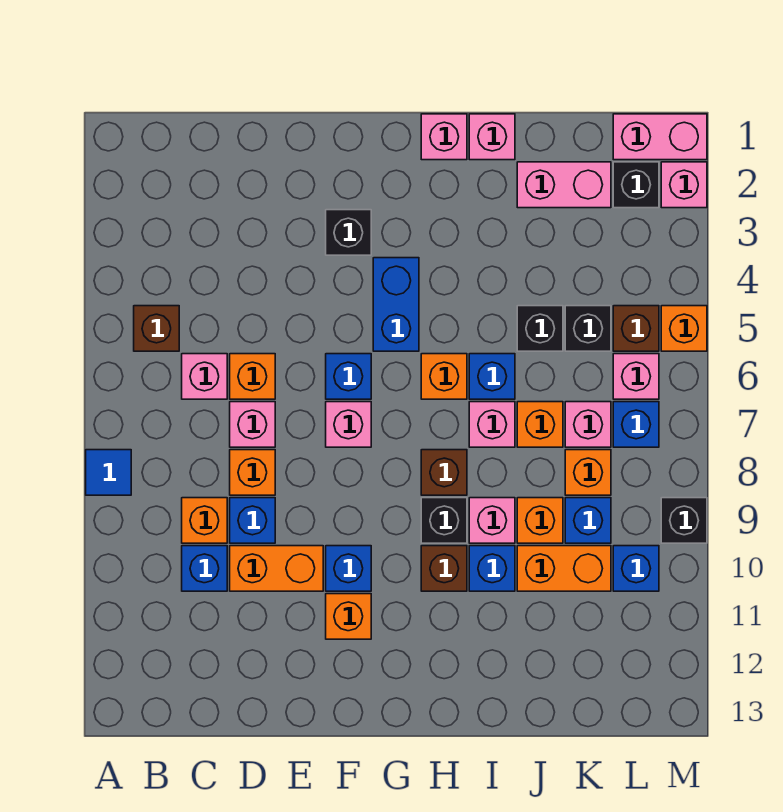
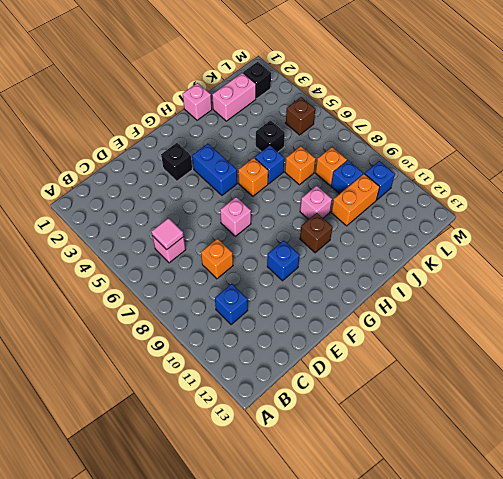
pink 1x1 tile [151,218,184,250] -> none
none -> blue 1x1 tile [86,450,131,495]
none -> brown 1x1 brick [134,306,179,351]
none -> orange 1x1 brick [182,498,227,543]
none -> orange 1x1 brick [230,354,275,399]

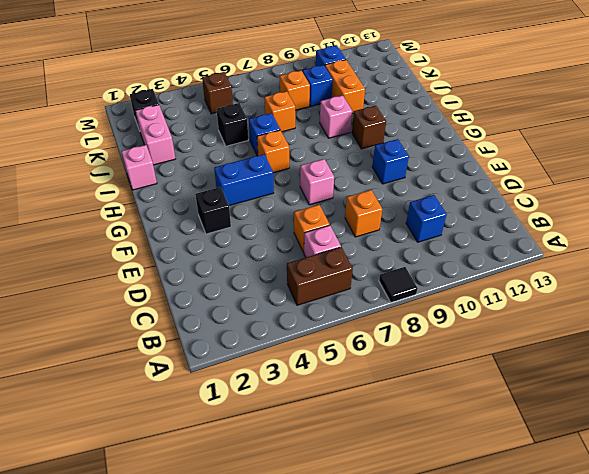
black 1x1 tile [379,267,418,303] -> blue 1x1 tile [86,450,131,495]
brown 1x2 brick [287,247,353,305] -> brown 1x1 brick [134,306,179,351]
none -> orange 1x1 brick [182,498,227,543]
none -> pink 1x1 brick [230,402,275,447]
none -> blue 1x1 brick [230,498,275,543]
none -> orange 1x2 brick [230,546,323,591]

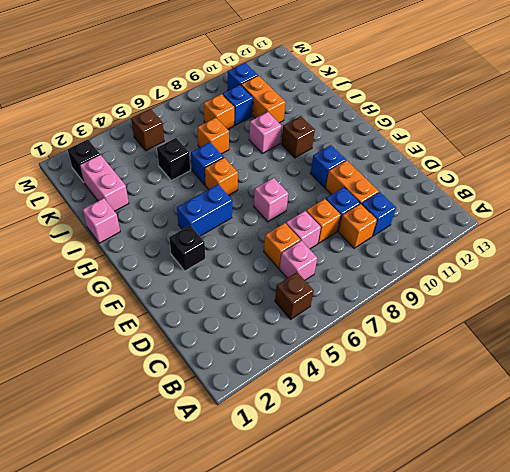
none -> blue 1x1 tile [86,450,131,495]
none -> blue 1x1 brick [326,354,371,399]
none -> orange 1x1 brick [326,594,371,639]
none -> pink 1x1 brick [421,114,467,160]

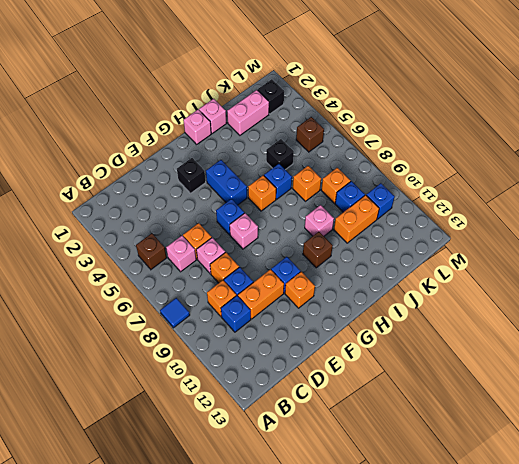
none -> brown 1x1 brick [421,450,467,495]
none -> black 1x1 brick [421,498,467,543]
none -> pink 1x1 brick [469,402,515,447]
none -> blue 1x1 brick [469,546,515,591]

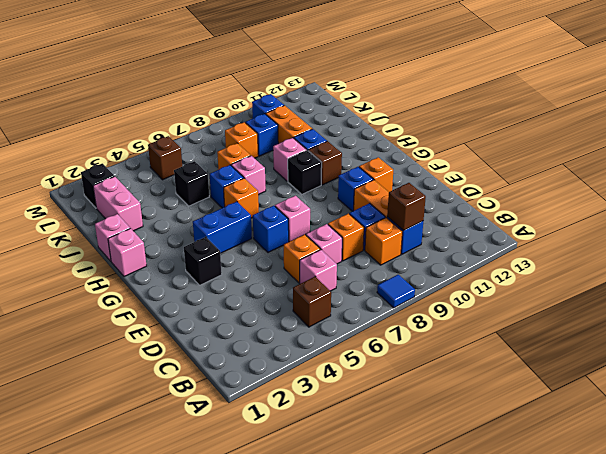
brown 1x1 brick [387,183,426,231] -> brown 1x1 brick moved to [421,450,467,495]
none -> orange 1x1 brick [517,498,563,543]
none -> black 1x1 brick [565,306,611,351]
none -> pink 1x1 brick [565,402,611,447]
none -> pink 1x2 brick [613,114,707,160]

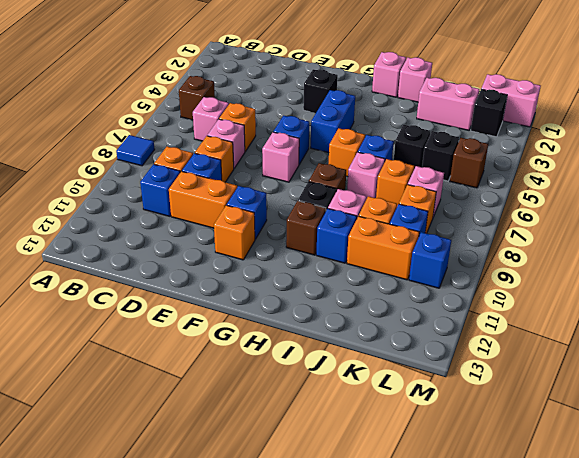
none -> pink 1x1 brick [613,354,659,399]
none -> blue 1x1 brick [613,402,659,447]
none -> pink 1x1 brick [661,162,707,208]
none -> orange 1x1 brick [661,306,707,351]

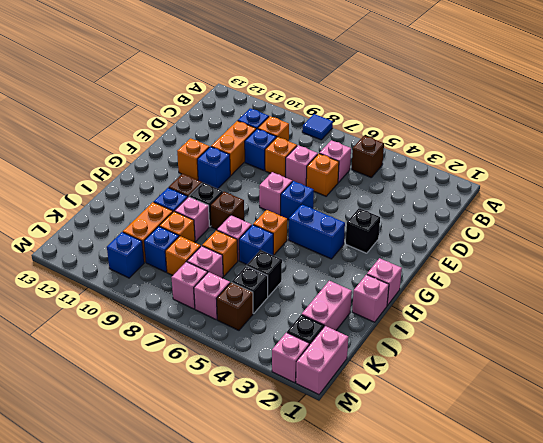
pink 1x1 brick [172,262,207,309] -> blue 1x1 brick [613,402,659,447]
none -> orange 1x1 brick [661,306,707,351]
none -> black 1x1 brick [661,498,707,543]

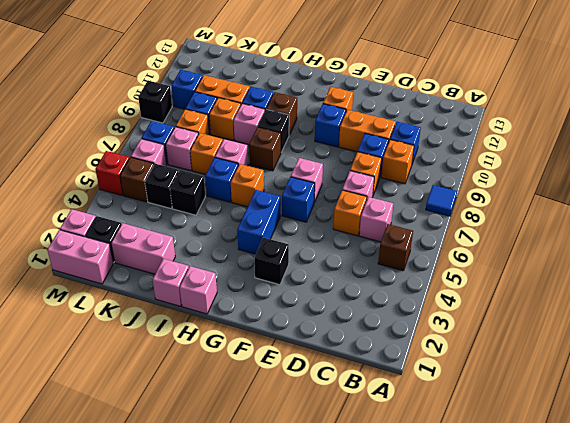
red 1x1 brick [95,151,129,195] -> orange 1x1 brick [661,306,707,351]

